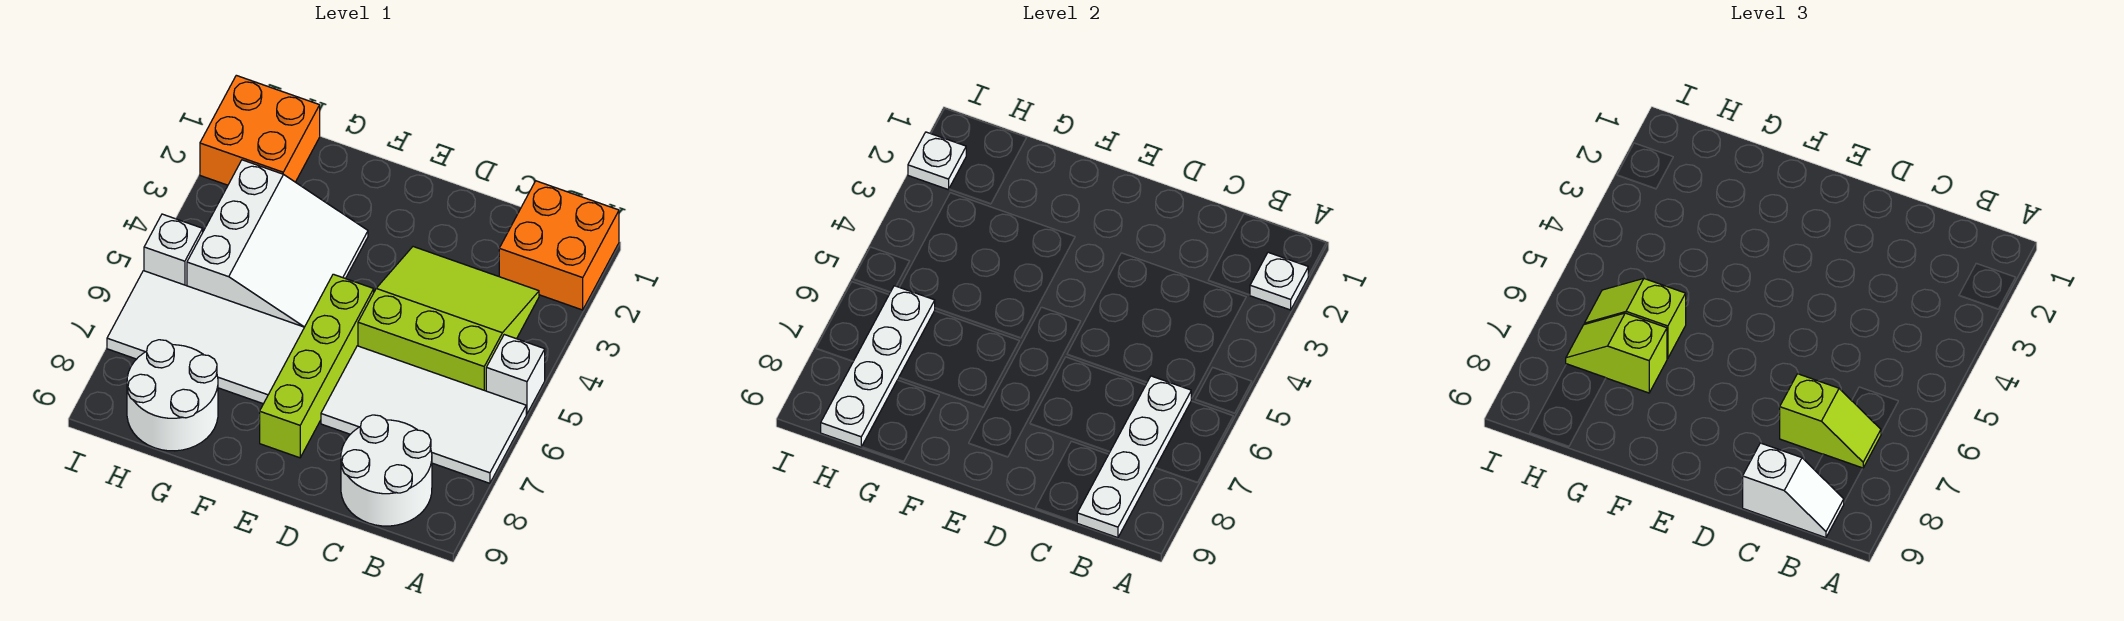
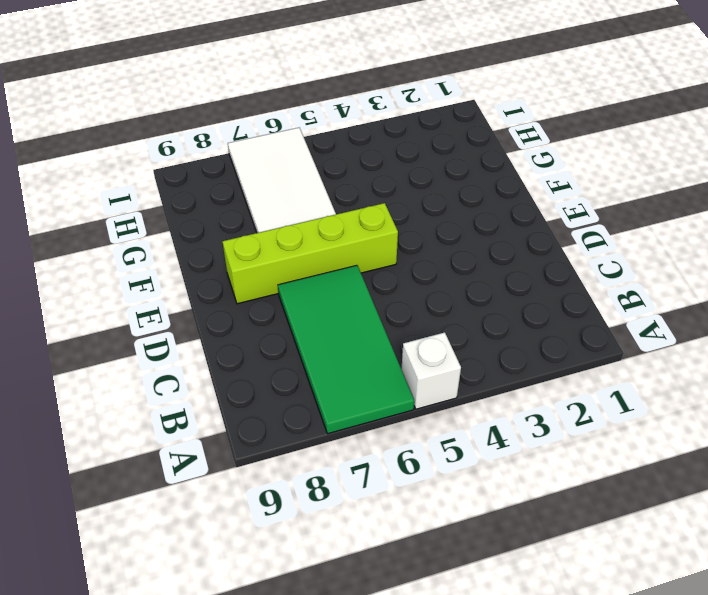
green 2x4 tile [278,265,414,434] -> white 2x4 tile [321,346,526,483]
none -> orange 2x2 brick [499,181,619,310]
none -> lime 3x3 slope [358,247,539,391]
none -> white 2x2 round brick [341,415,432,526]

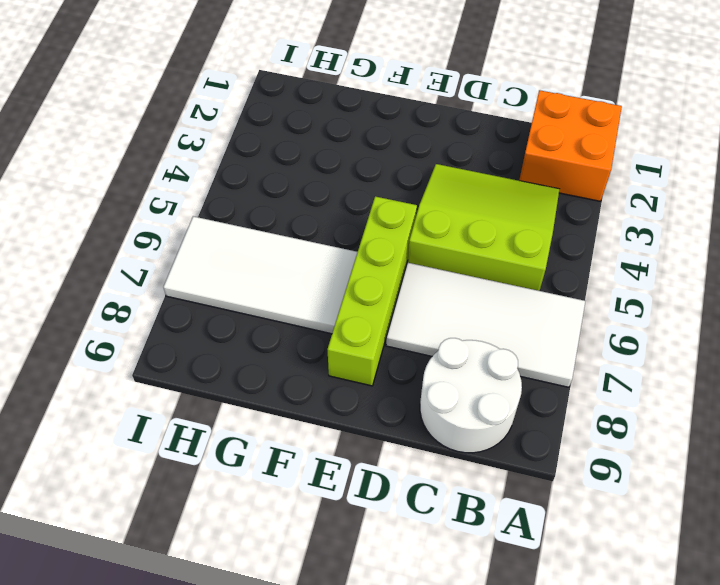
none -> white 1x1 brick [486,335,545,414]
none -> white 3x3 slope [187,160,368,327]
none -> white 2x2 round brick [127,340,218,451]

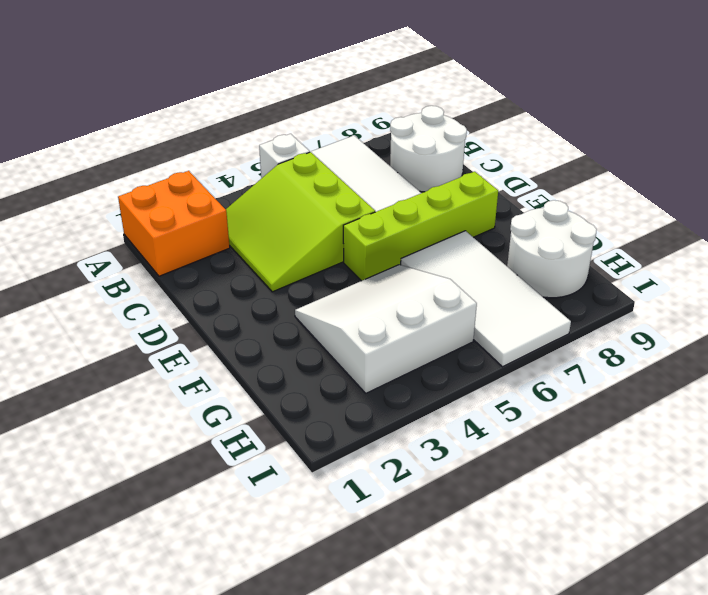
none -> orange 2x2 brick [200,75,320,185]
none -> white 1x1 brick [144,214,203,286]
none -> white 1x1 plate [1250,252,1308,310]

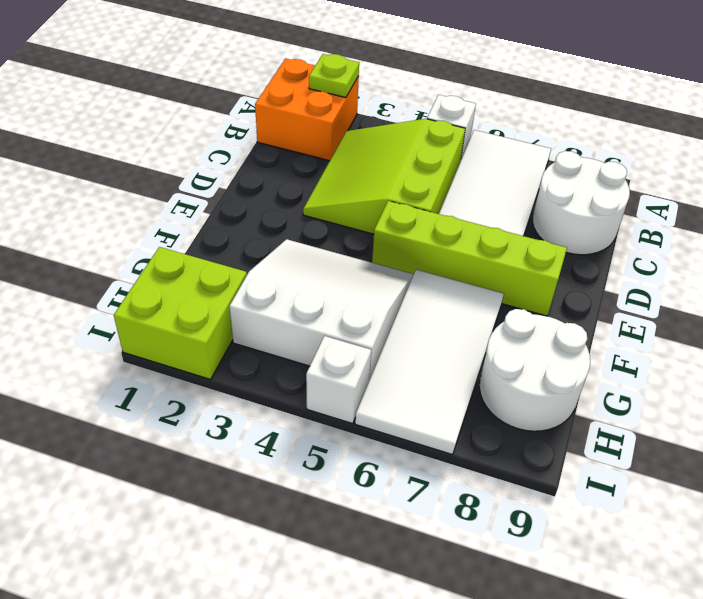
lime 1x1 plate [309,54,359,98] -> white 1x1 plate [1250,252,1308,310]
lime 2x2 brick [114,247,247,379] -> orange 2x2 brick [200,75,320,185]
none -> white 1x4 plate [1077,376,1191,538]
none -> white 1x4 plate [821,286,935,447]
none -> white 1x1 plate [908,132,966,190]

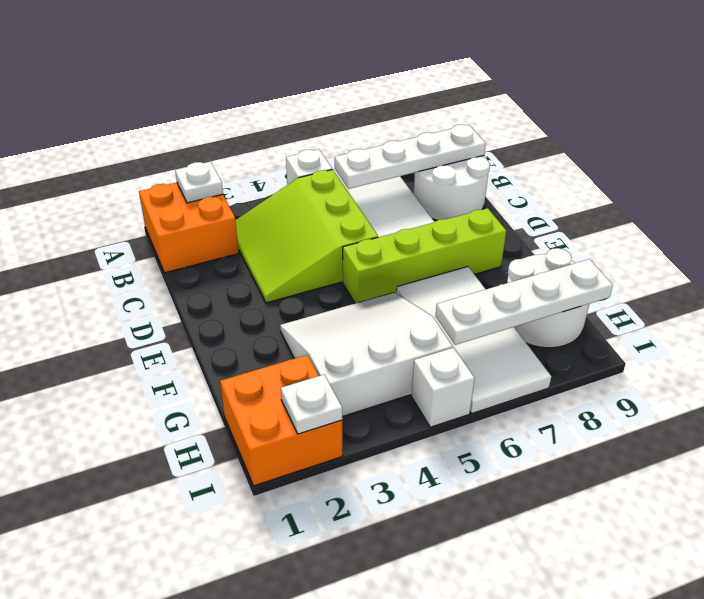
none -> lime 1x2 slope [1780,374,1881,468]
none -> white 1x2 slope [1743,443,1844,538]
none -> lime 1x2 slope [1584,279,1686,358]

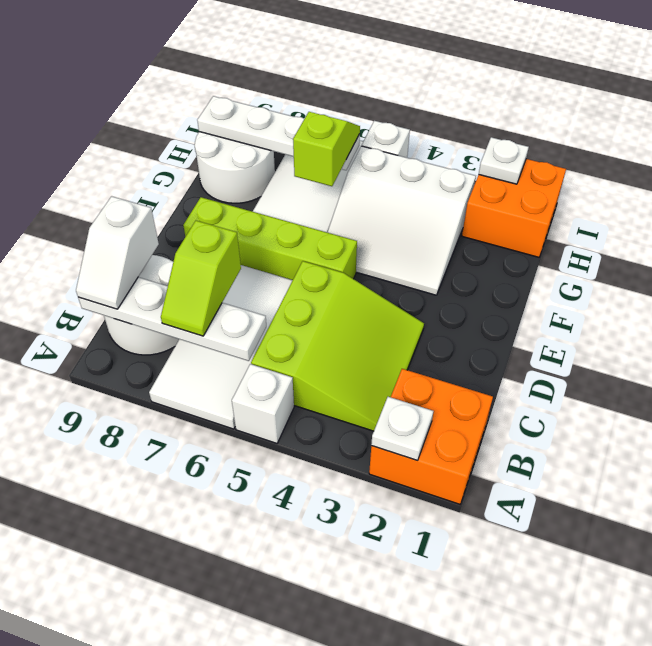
none -> lime 1x2 slope [1566,313,1667,393]

